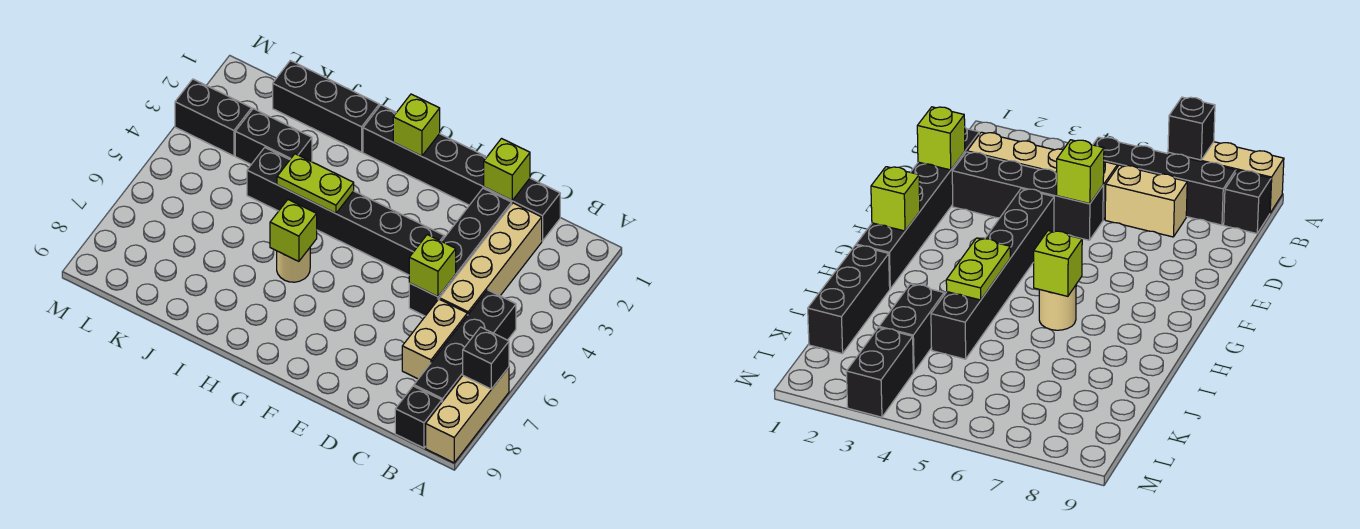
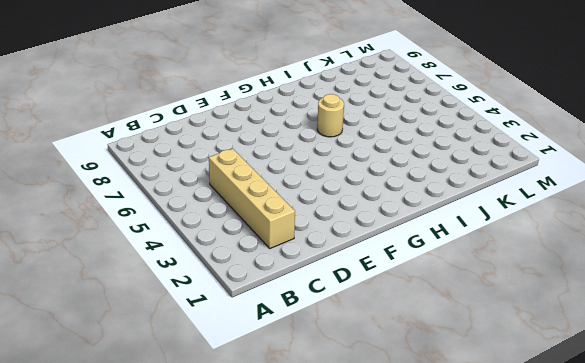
none -> tan 1x3 brick [426,367,509,463]
none -> black 1x4 brick [414,290,516,402]
none -> black 1x1 brick [395,386,442,448]

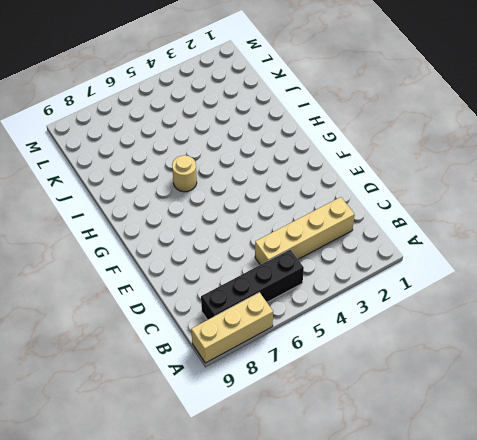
none -> black 1x1 brick [395,386,442,448]
none -> black 1x6 brick [363,105,560,241]
none -> tan 1x2 brick [402,299,467,379]

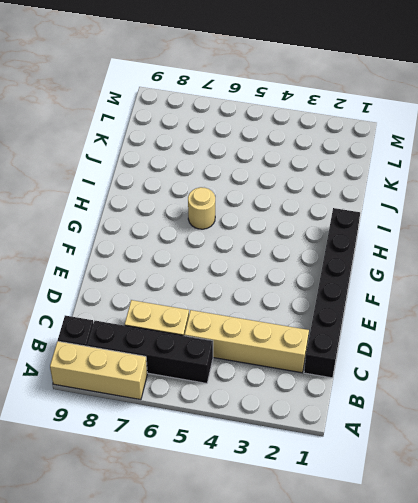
none -> black 1x4 brick [409,188,512,316]
none -> black 1x6 brick [247,148,444,275]
none -> black 1x3 brick [273,61,379,152]

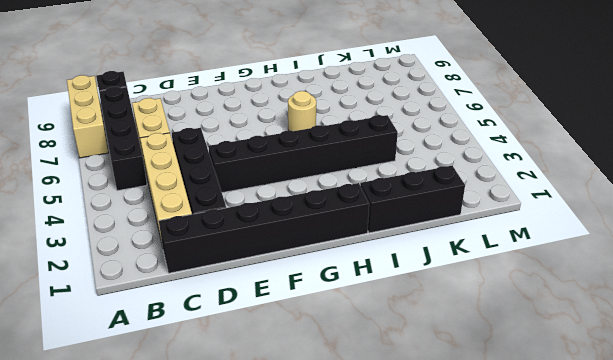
none -> black 1x2 brick [235,109,312,164]
none -> black 1x2 brick [175,79,252,156]
none -> black 1x1 brick [463,327,509,389]

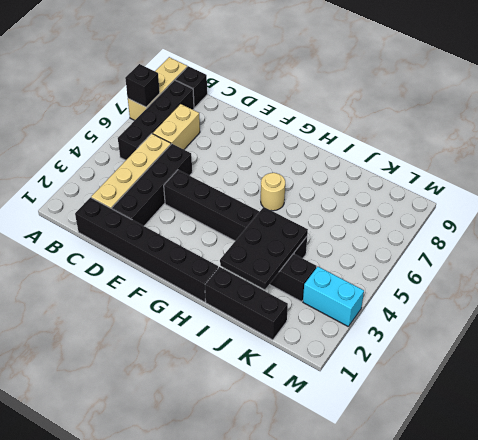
black 2x3 plate [220,207,308,289] -> lime 1x2 plate [277,154,354,214]
cyan 1x2 brick [303,267,364,327] -> black 1x2 brick [175,79,252,156]
none -> lime 1x1 brick [484,139,530,200]
none -> lime 1x1 brick [409,235,456,297]
none -> lime 1x1 brick [393,94,440,156]

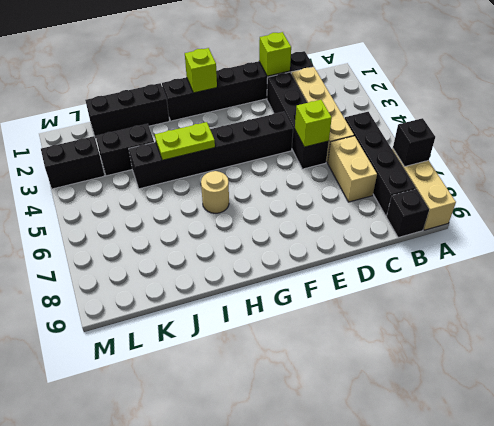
none -> lime 1x1 brick [270,200,317,261]

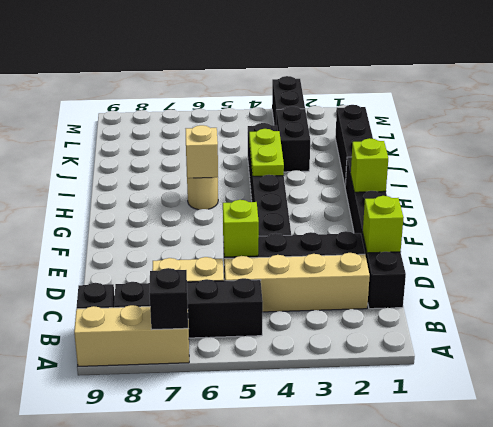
tan 1x1 brick [186,125,218,178] -> lime 1x1 brick [270,200,317,261]

